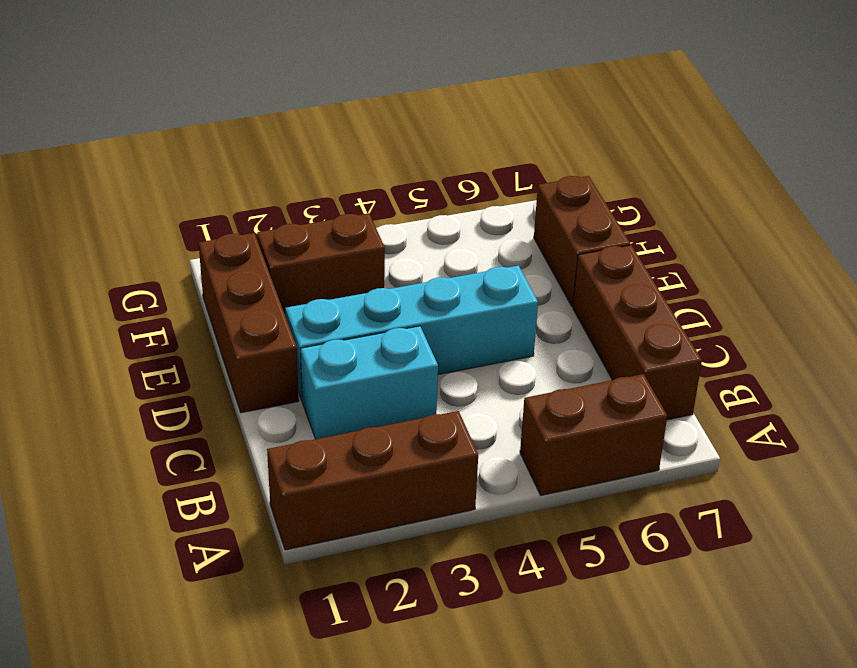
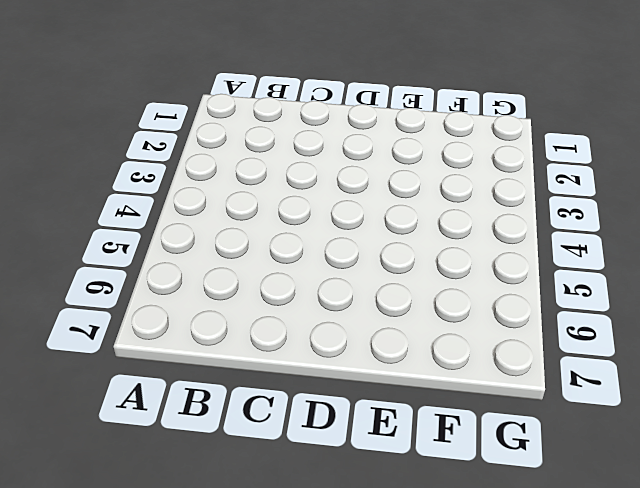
none -> brown 1x3 brick [267,411,478,550]
none -> brown 1x2 brick [520,374,667,495]

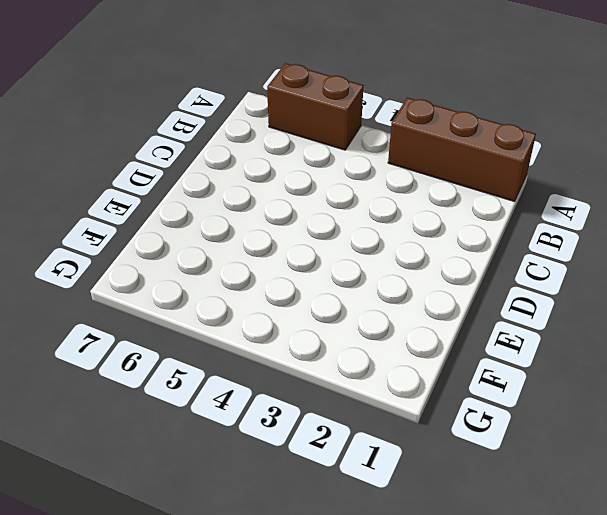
none -> brown 1x3 brick [573,245,702,420]
none -> cyan 1x2 brick [300,326,438,439]

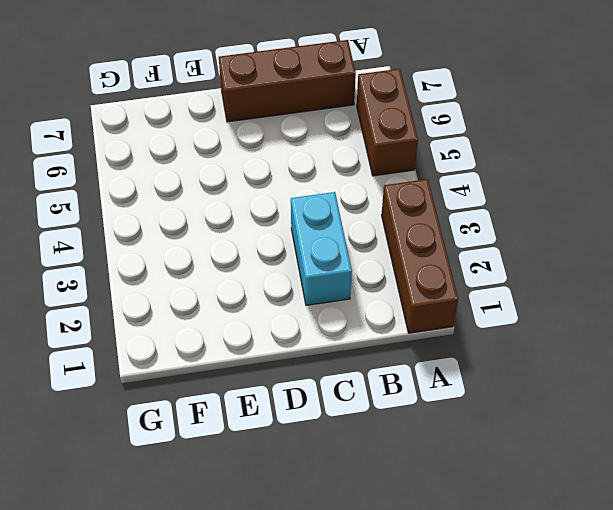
none -> brown 1x3 brick [199,233,299,413]
none -> cyan 1x4 brick [285,266,538,400]

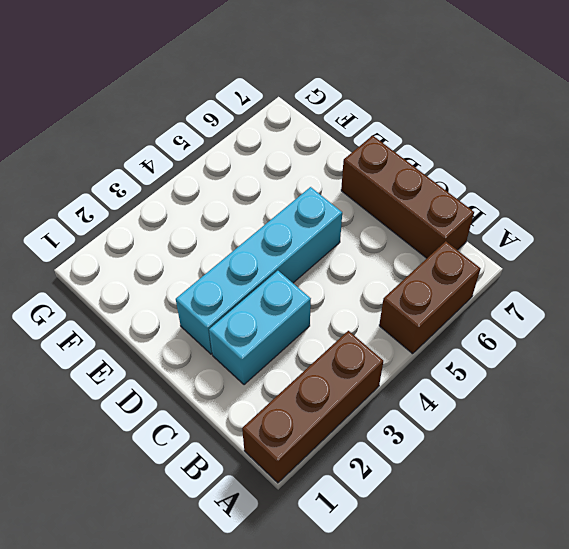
none -> brown 1x3 brick [199,233,299,413]
none -> brown 1x2 brick [534,176,630,307]

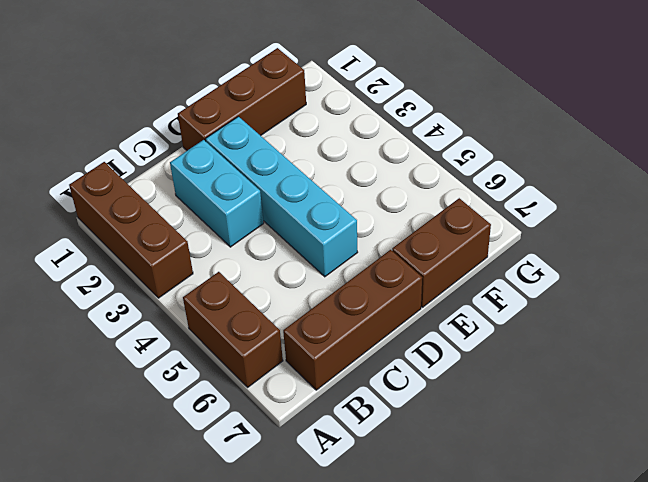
none -> brown 1x2 brick [257,213,385,316]

